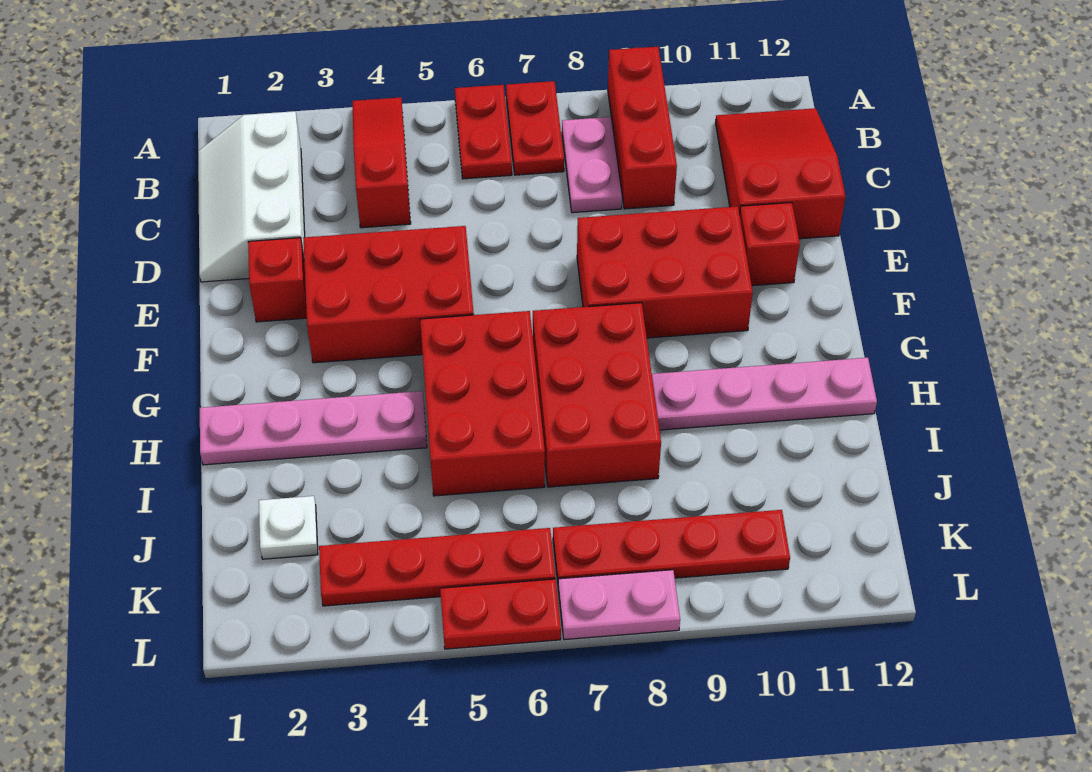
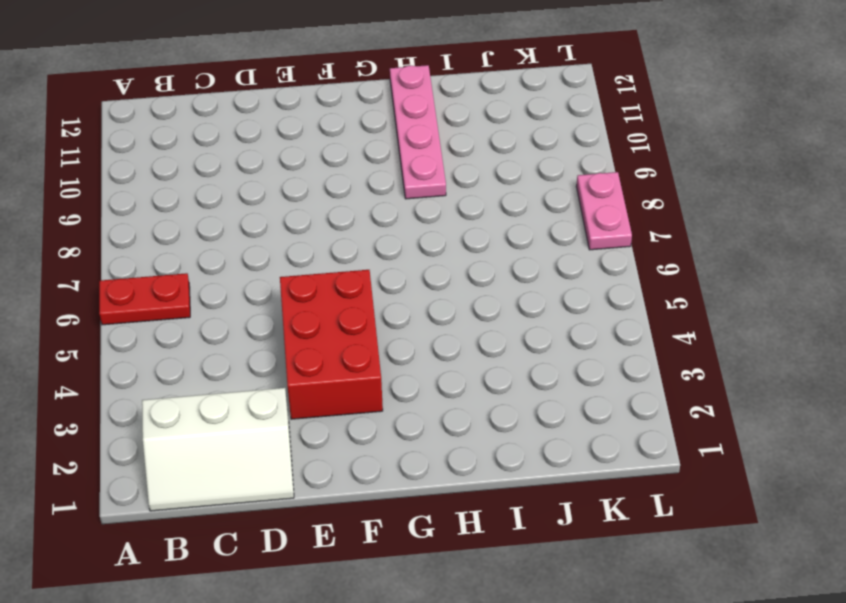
none -> red 1x3 slope [353,97,411,228]
none -> red 1x2 plate [506,81,564,175]
none -> red 1x3 brick [608,47,677,209]

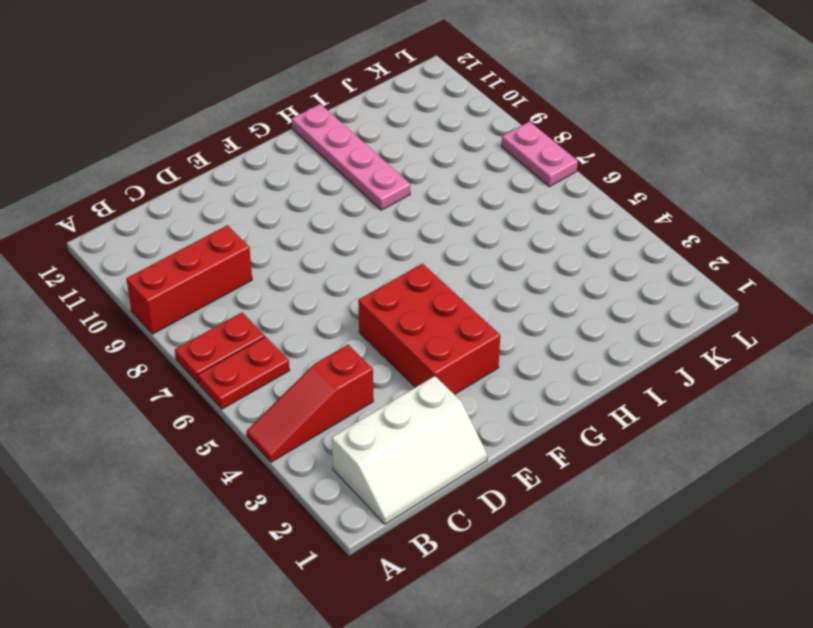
none -> pink 1x2 plate [562,117,622,213]
none -> red 2x3 slope [715,108,846,239]
none -> red 1x1 brick [248,238,307,322]

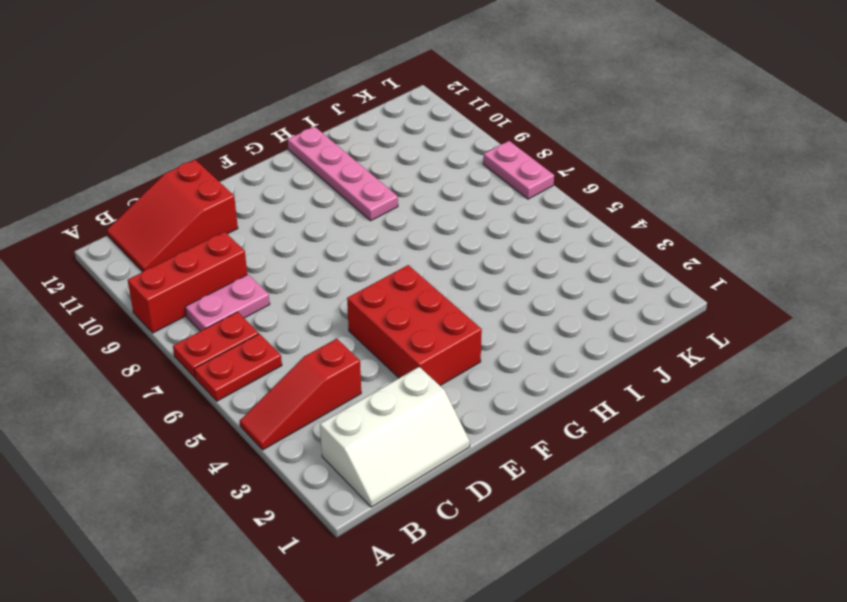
none -> red 1x1 brick [248,238,307,322]
none -> red 2x3 brick [577,206,753,338]
none -> red 1x1 brick [740,203,800,286]

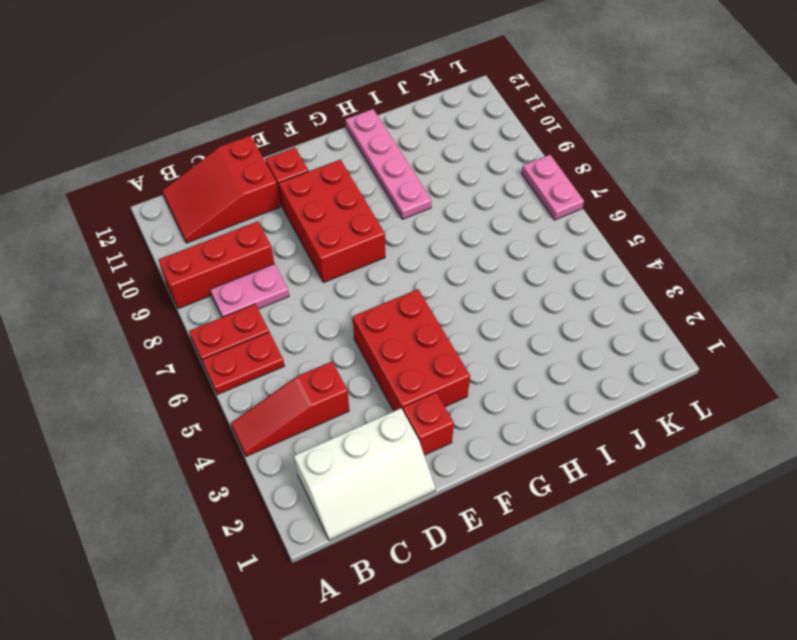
none -> red 2x3 brick [420,311,545,496]
none -> red 2x3 brick [533,303,661,487]
none -> pink 1x4 plate [200,391,427,465]

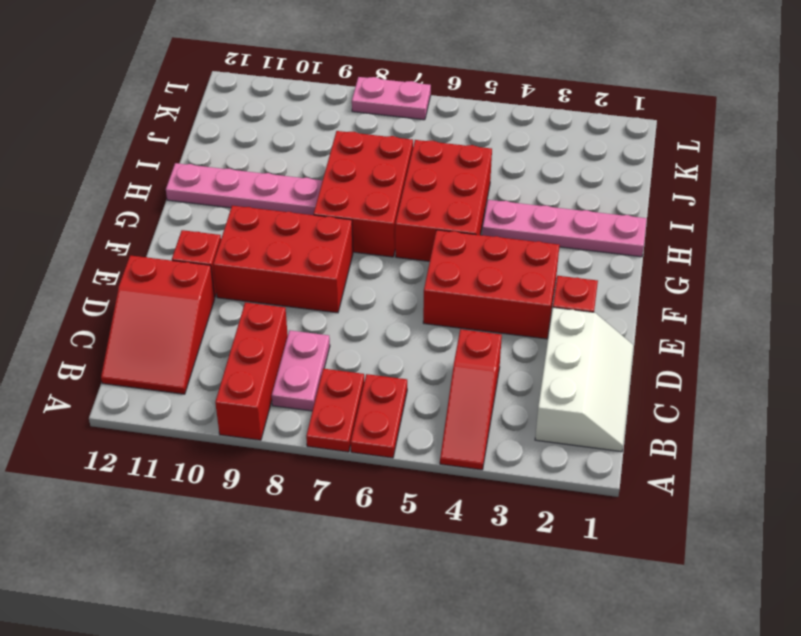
none -> white 1x1 plate [259,496,318,559]
none -> red 1x4 plate [319,528,555,606]
none -> red 1x4 plate [553,510,790,582]

